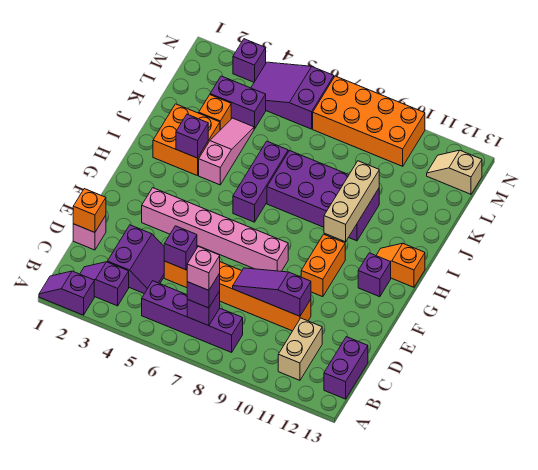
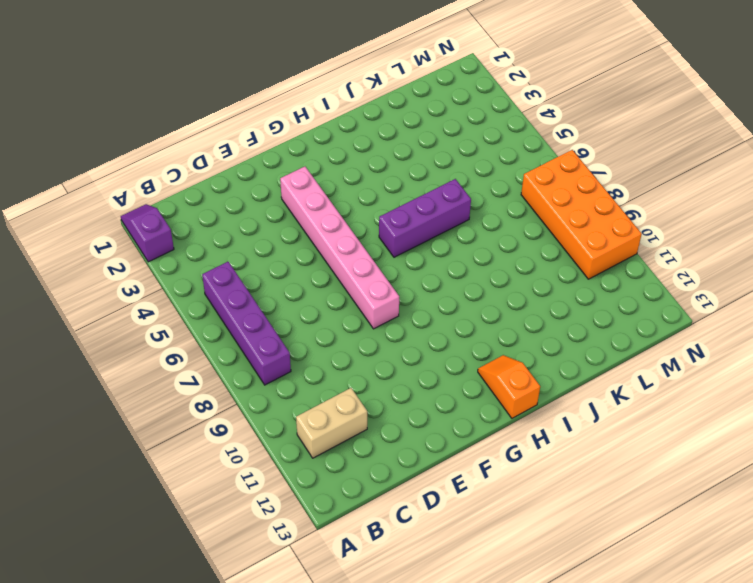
none -> purple 1x2 slope [80,262,129,306]
none -> purple 1x2 brick [324,337,368,399]
none -> purple 2x2 slope [107,225,164,294]
none -> pink 1x1 brick [73,215,106,250]

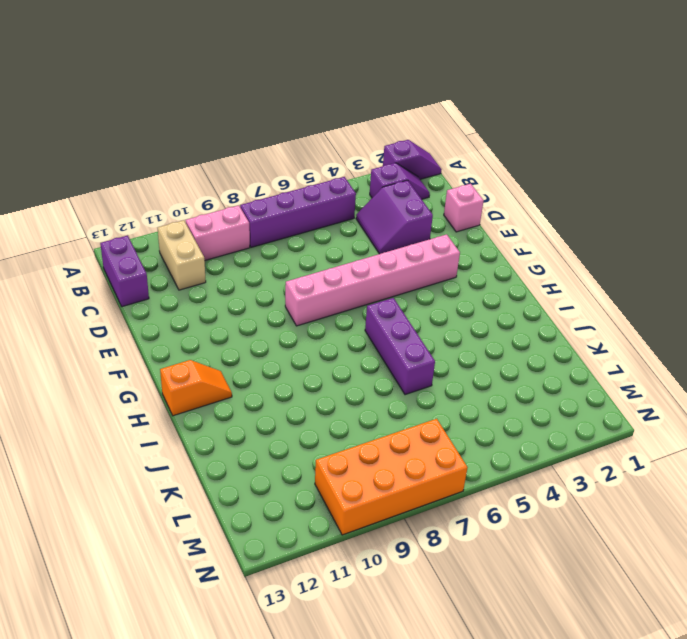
pink 1x2 brick [186,205,250,260] -> none
none -> orange 1x6 brick [164,261,311,331]
none -> orange 1x2 brick [301,234,345,297]
none -> purple 1x1 brick [358,253,391,297]
none -> orange 2x2 brick [153,104,220,176]

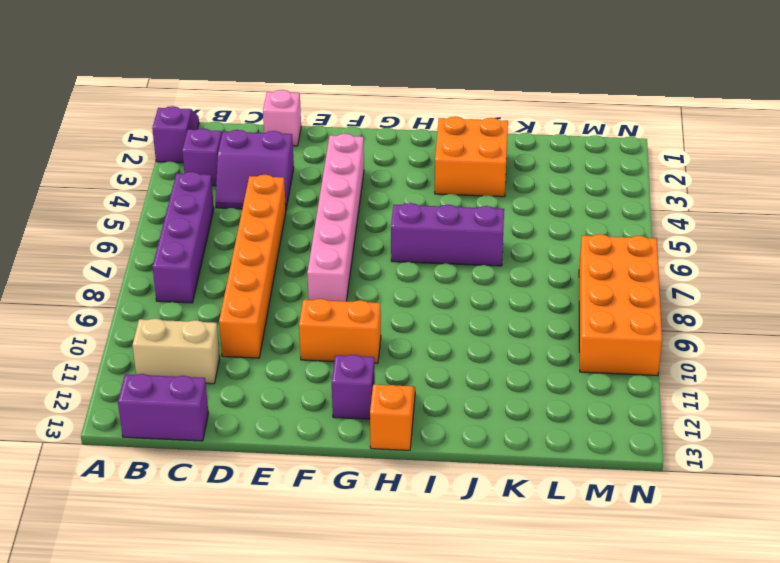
none -> pink 1x3 slope [199,118,254,185]
none -> purple 2x4 brick [267,151,379,241]
none -> orange 1x1 brick [199,95,231,130]
none -> purple 1x2 brick [210,76,266,129]

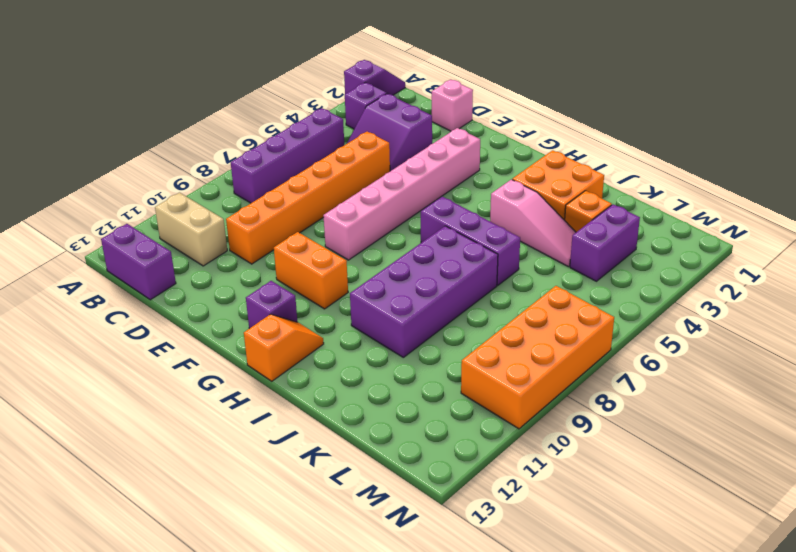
none -> purple 2x3 slope [251,62,334,129]
none -> tan 1x2 slope [427,150,482,194]
none -> purple 1x1 brick [233,39,266,82]
none -> purple 1x1 brick [187,291,220,326]

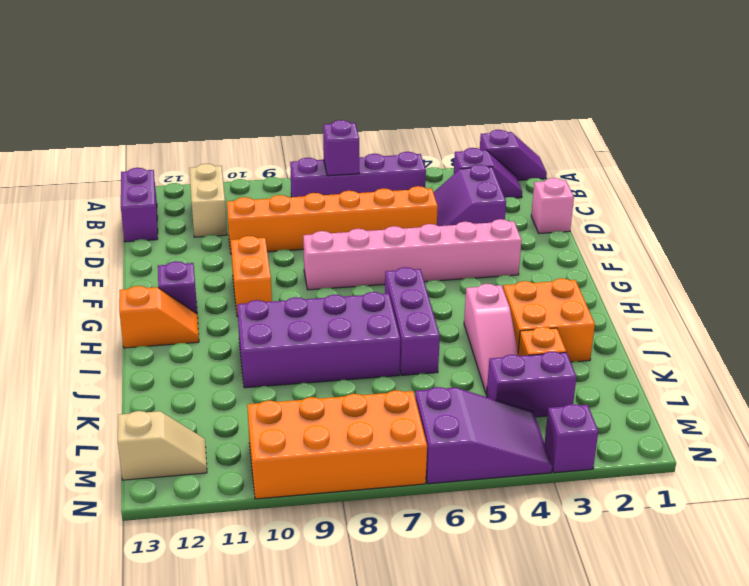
none -> orange 1x1 brick [73,189,106,233]
none -> purple 1x1 brick [164,226,197,270]
none -> purple 1x3 slope [233,268,311,316]
none -> tan 1x3 brick [324,161,379,242]

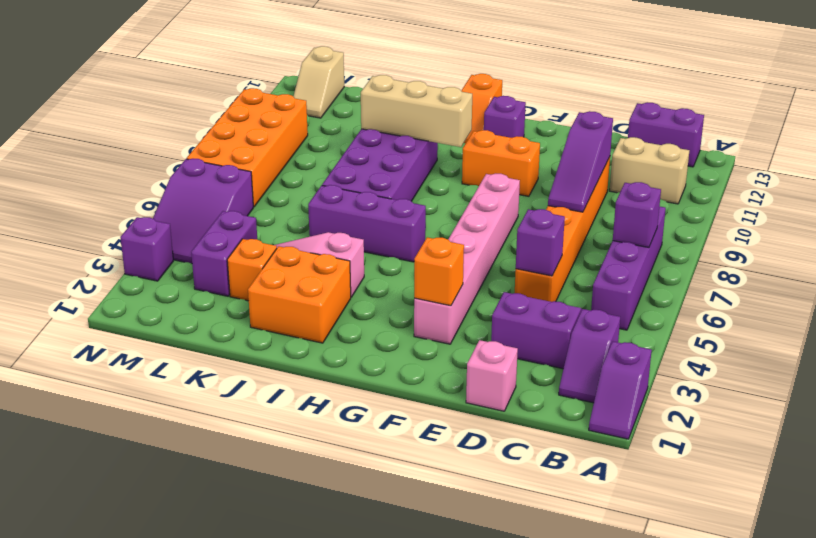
orange 1x1 brick [414,237,464,306] -> orange 1x1 brick moved to [73,189,106,233]
none -> purple 1x1 brick [176,114,208,158]
none -> purple 1x1 brick [187,274,220,308]
none -> pink 1x1 brick [187,247,220,290]

